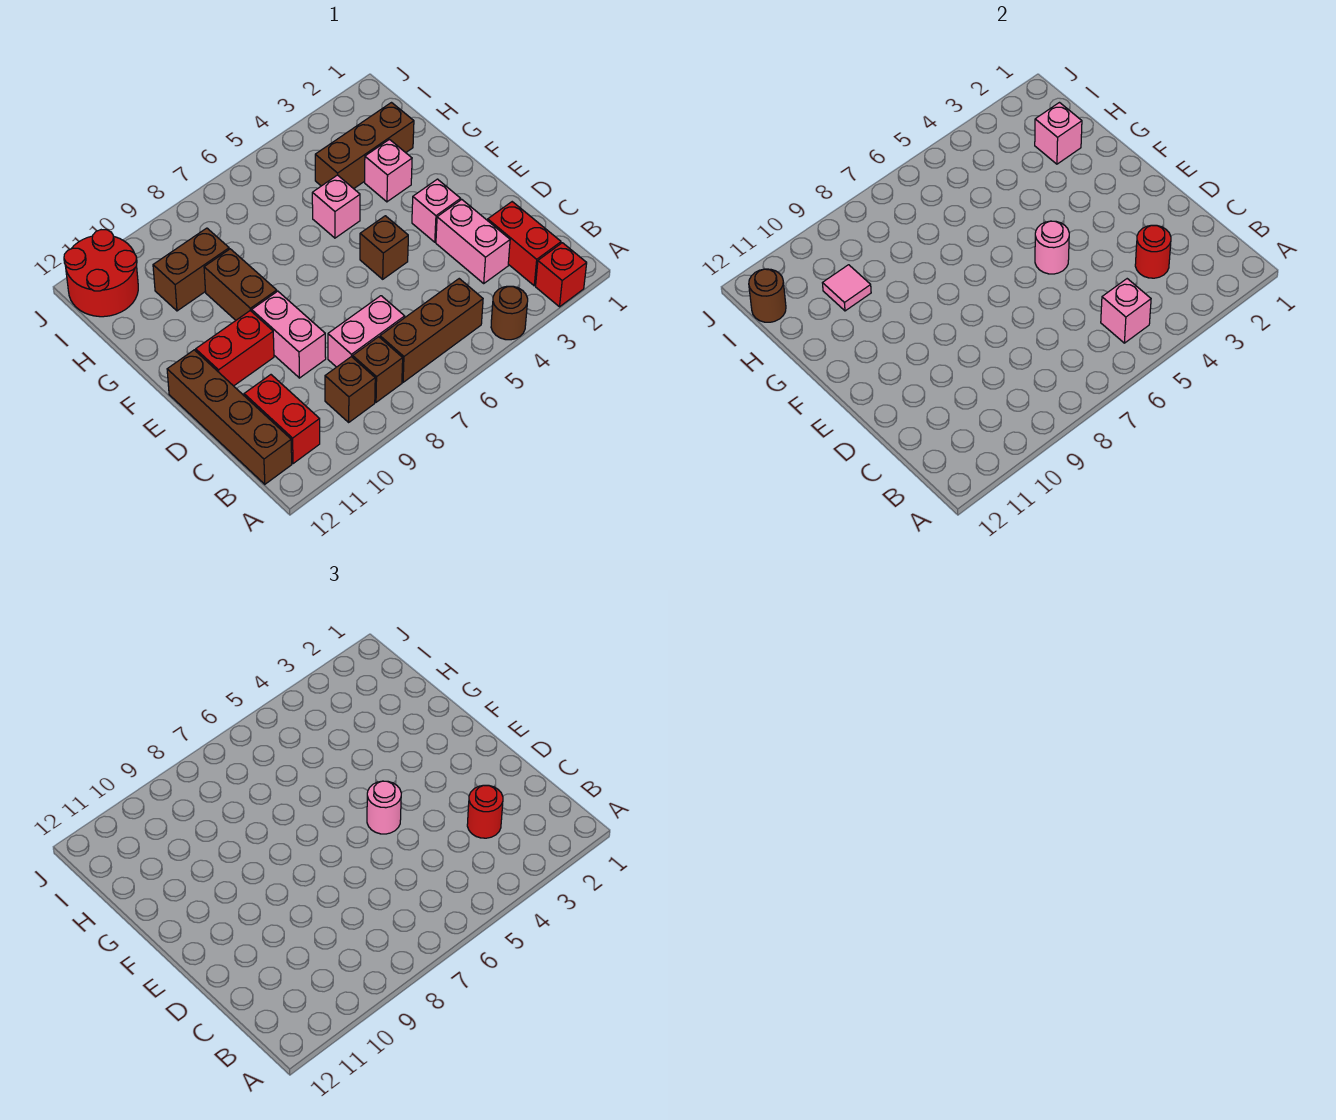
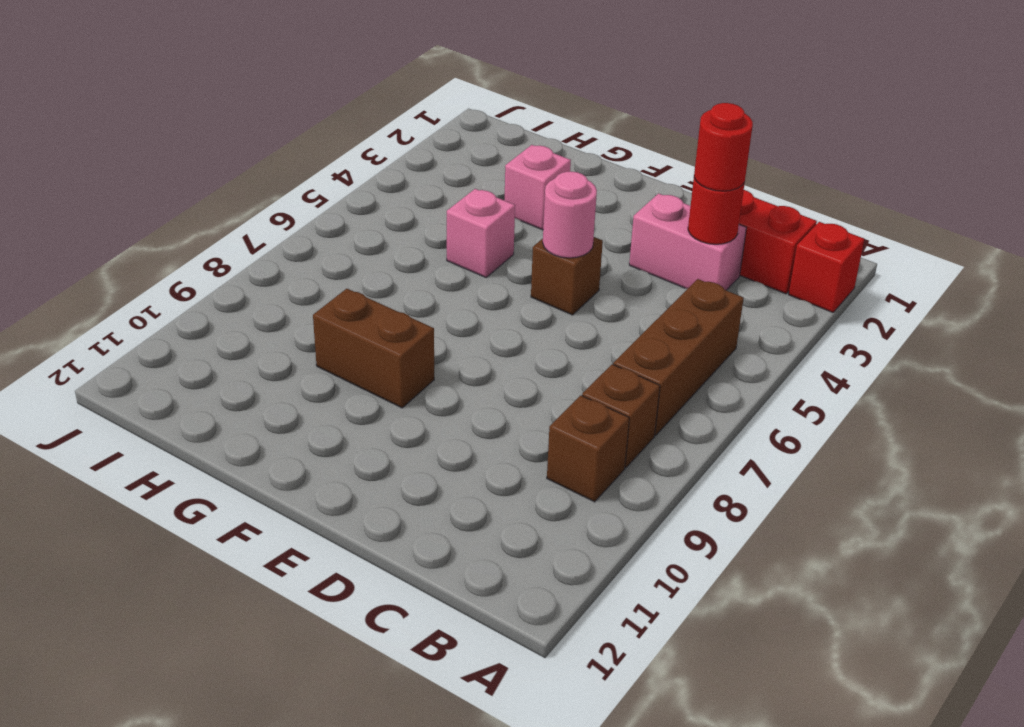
none -> brown 1x1 round brick [491,286,528,340]
none -> red 1x2 brick [244,375,320,464]
none -> brown 1x4 brick [167,350,292,484]

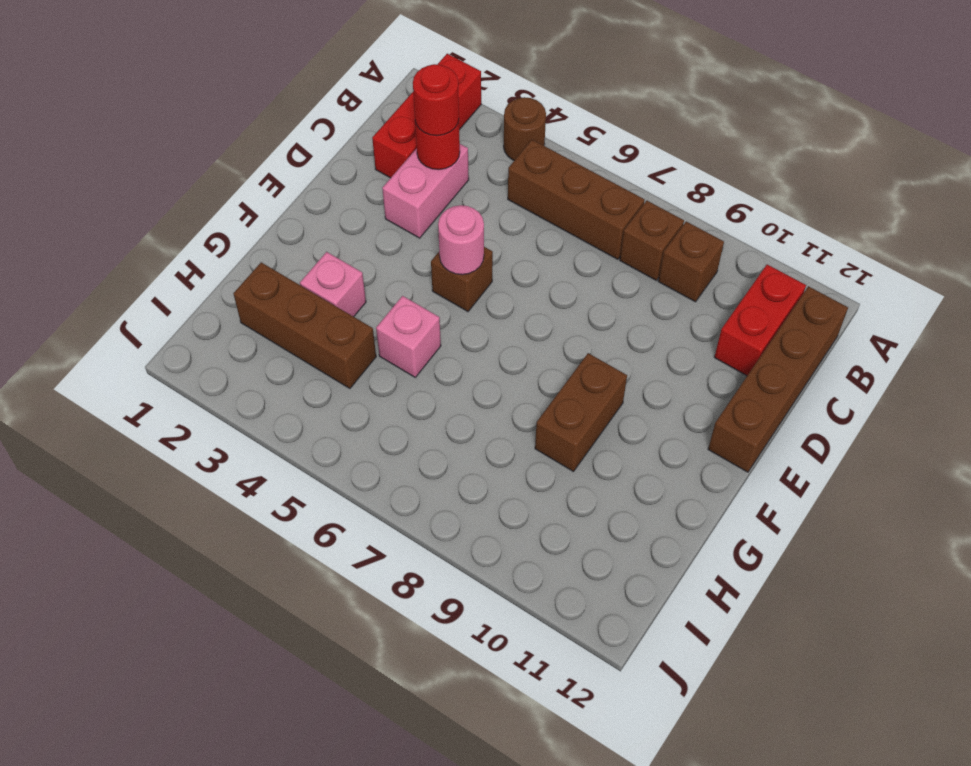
none -> pink 1x2 brick [328,296,405,367]
none -> pink 1x2 brick [252,291,326,378]
none -> pink 1x1 brick [412,179,461,242]

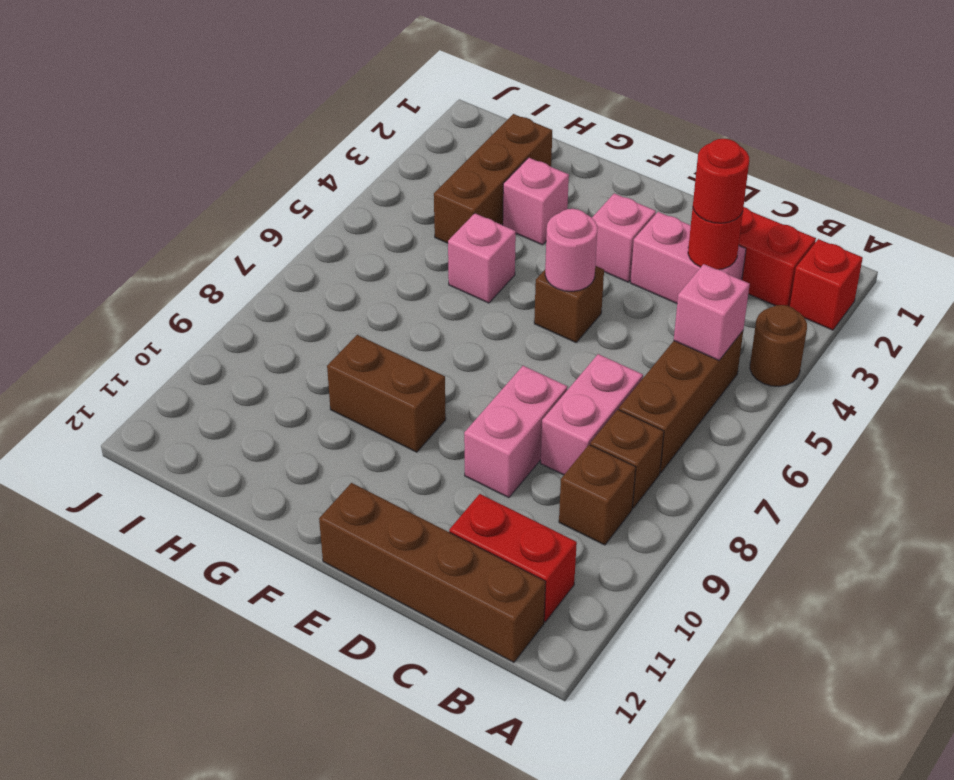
pink 1x2 brick [464,366,567,498] -> pink 1x2 brick turned to [252,291,326,378]
none -> red 1x2 brick [196,311,274,386]
none -> brown 1x2 brick [153,228,229,311]
none -> red 2x2 round brick [64,230,138,317]

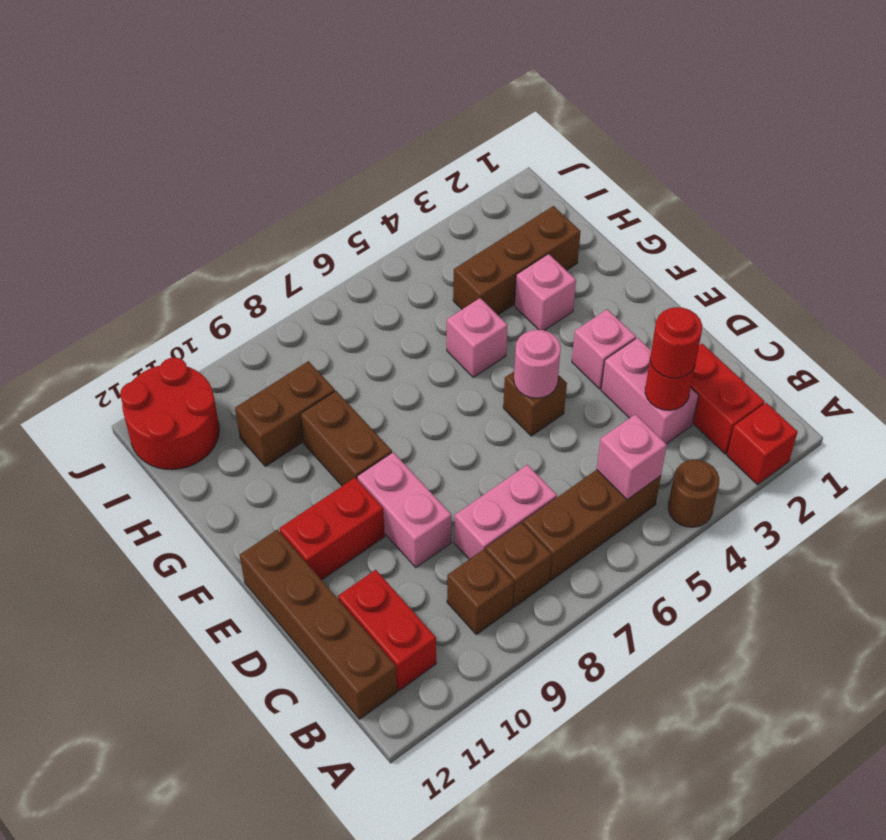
none -> pink 1x1 brick [1035,103,1082,164]
none -> pink 1x1 tile [823,265,871,311]
none -> brown 1x1 round brick [749,269,786,322]

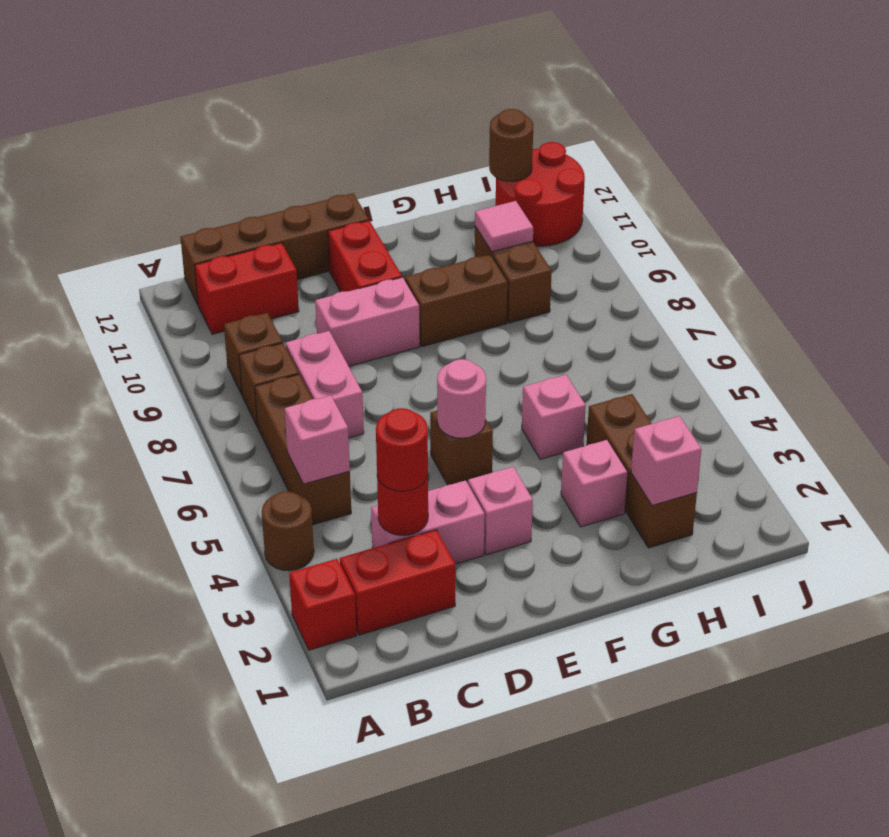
none -> pink 1x1 round brick [367,781,401,834]

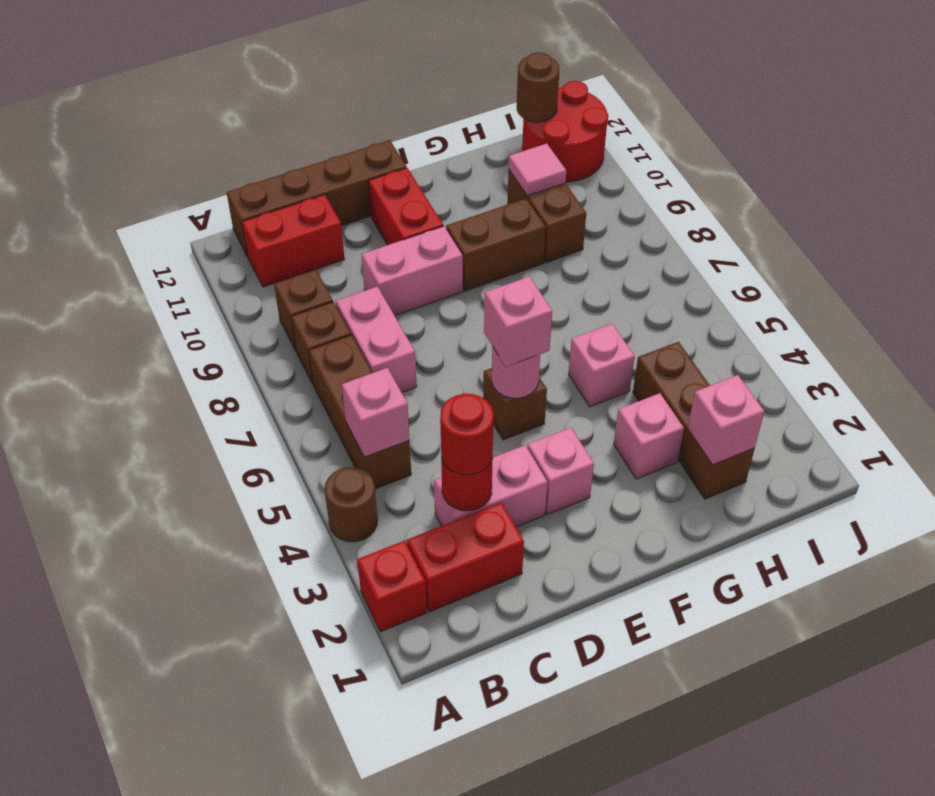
pink 1x1 brick [484,277,552,367] -> pink 1x1 round brick [367,781,401,834]

